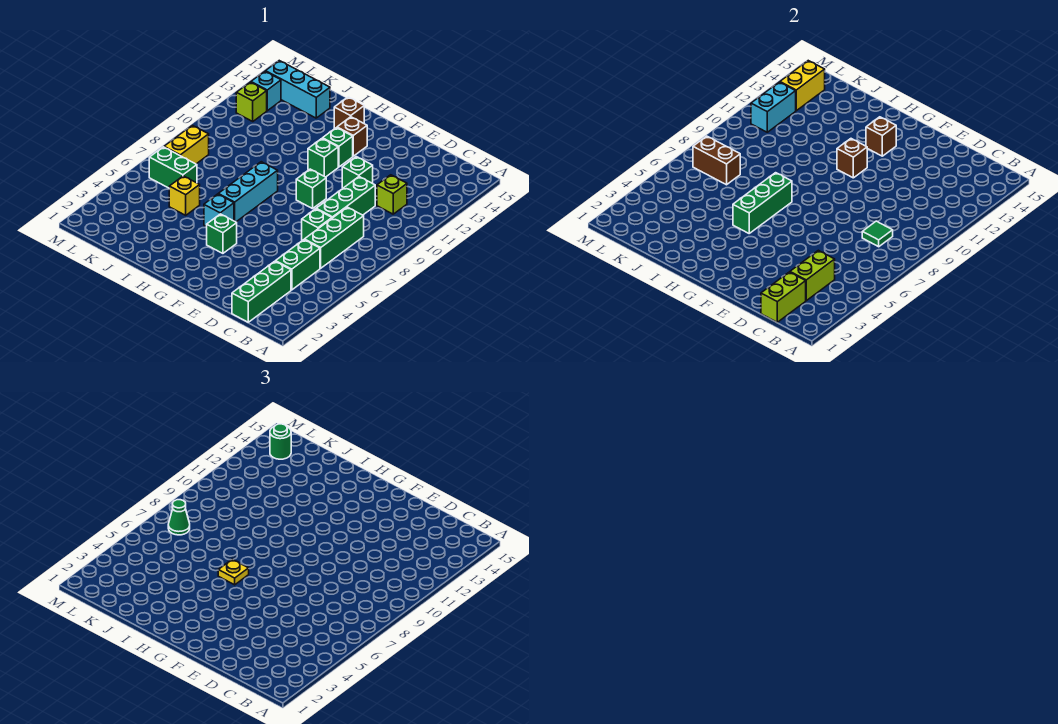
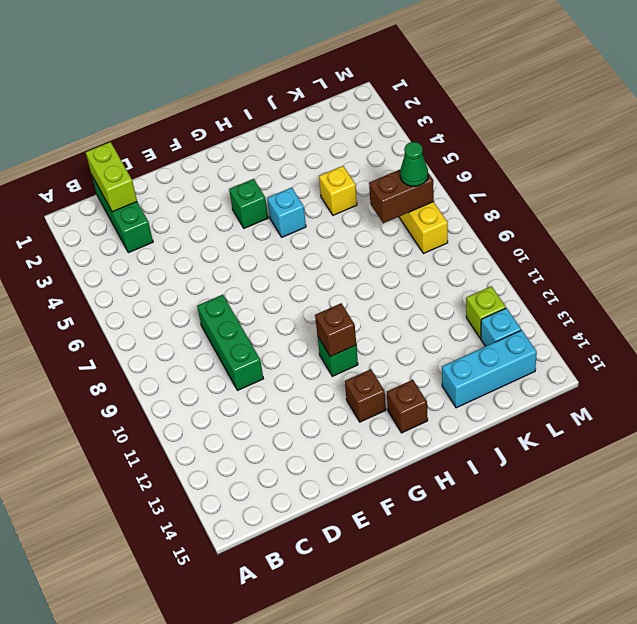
none -> green 1x2 brick [275,240,320,290]
none -> green 1x3 brick [304,207,364,268]
none -> lime 1x1 brick [377,175,407,214]
none -> green 1x1 brick [302,209,332,240]

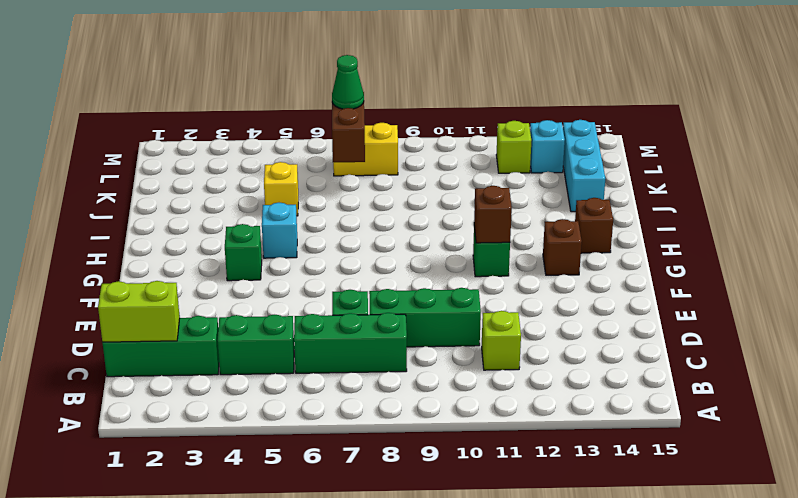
none -> green 1x1 brick [342,157,373,188]
none -> green 1x1 brick [296,169,326,209]
none -> green 1x1 brick [323,128,353,167]
none -> cyan 1x3 brick [219,162,278,222]

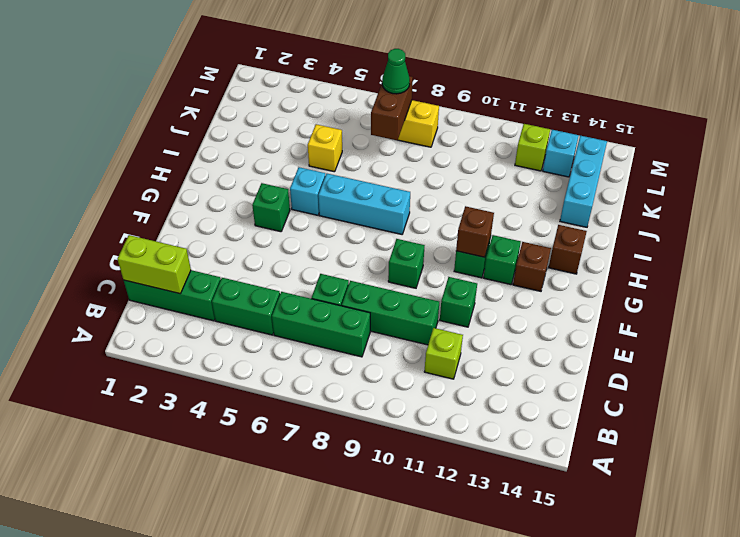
none -> green 1x2 brick [149,147,197,188]
none -> lime 1x2 brick [790,250,835,301]
none -> green 1x1 tile [862,221,893,247]
none -> brown 1x1 brick [866,117,896,156]

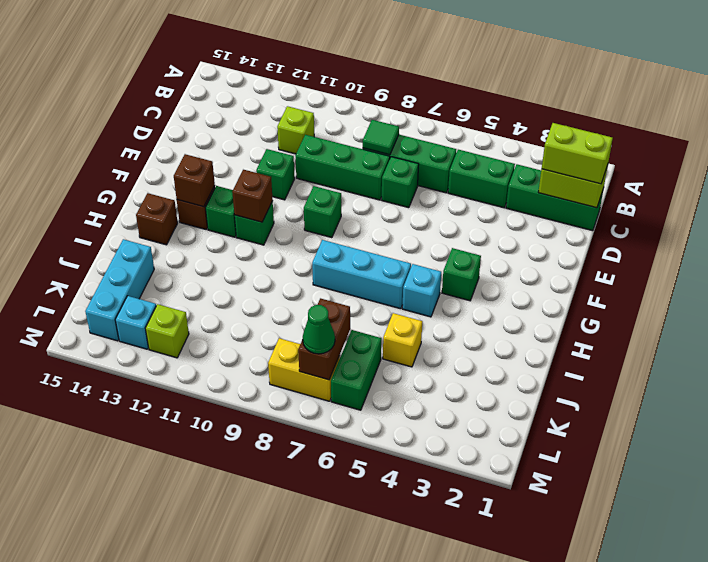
lime 1x2 brick [542,123,613,184] -> lime 1x2 brick moved to [790,250,835,301]
none -> green 1x3 brick [733,173,792,233]
none -> cyan 1x2 brick [751,82,796,132]
none -> yellow 1x2 brick [780,61,825,111]
none -> yellow 1x1 plate [218,559,249,585]

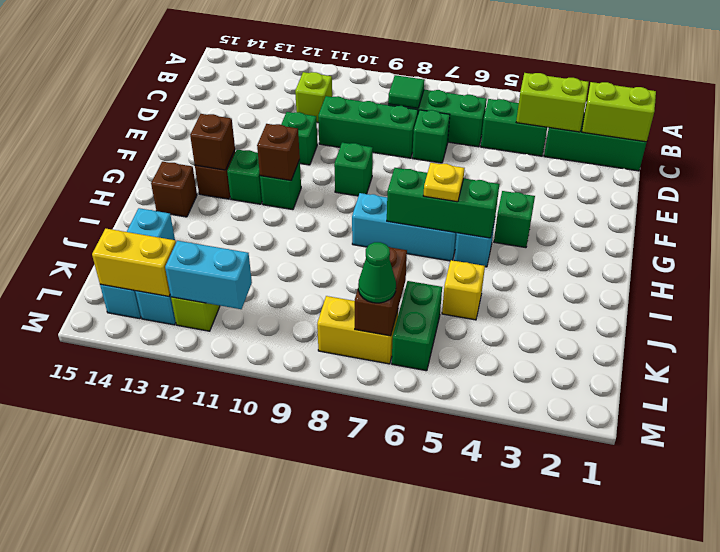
none -> green 1x1 round brick [270,424,291,459]

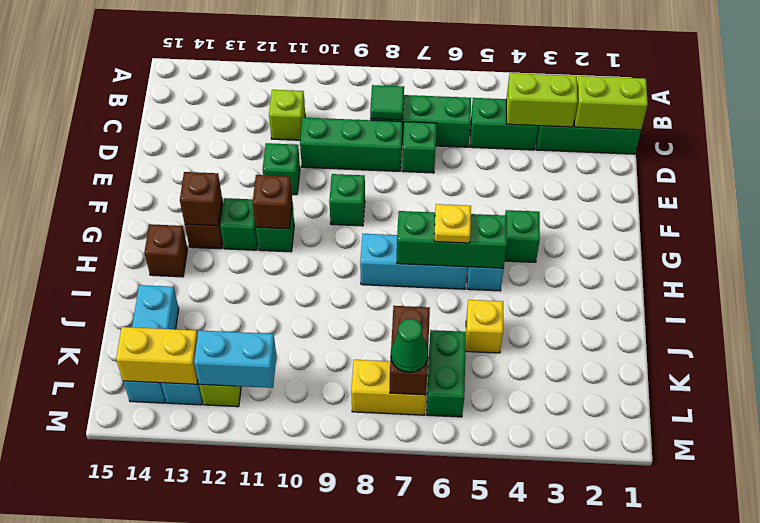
none -> green 1x1 round brick [270,424,291,459]

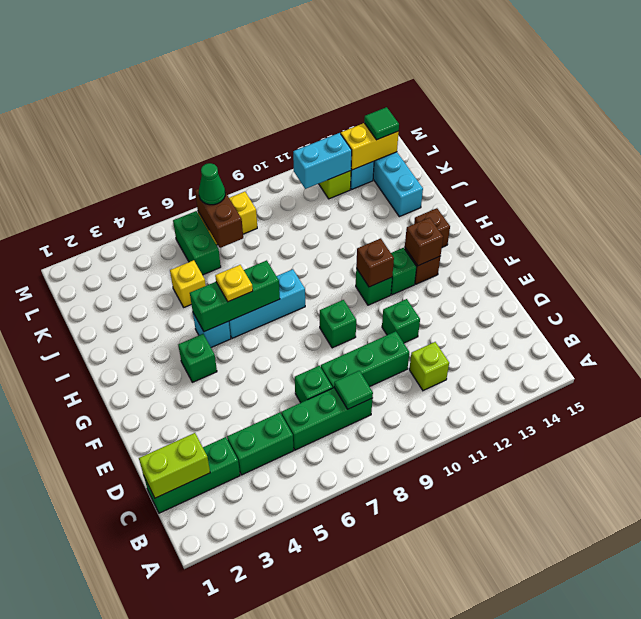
green 1x1 tile [364,107,399,140] -> green 1x1 round brick [270,424,291,459]
none -> lime 1x2 brick [790,250,835,301]

